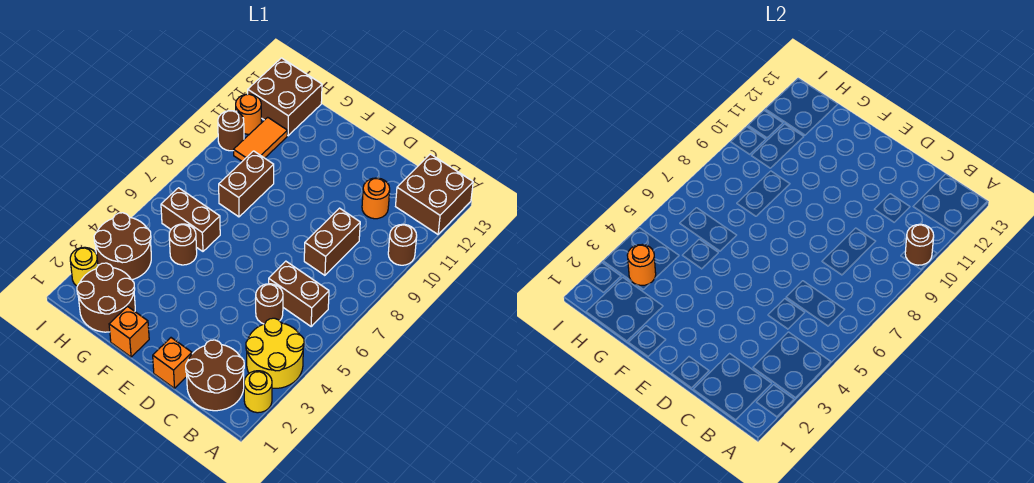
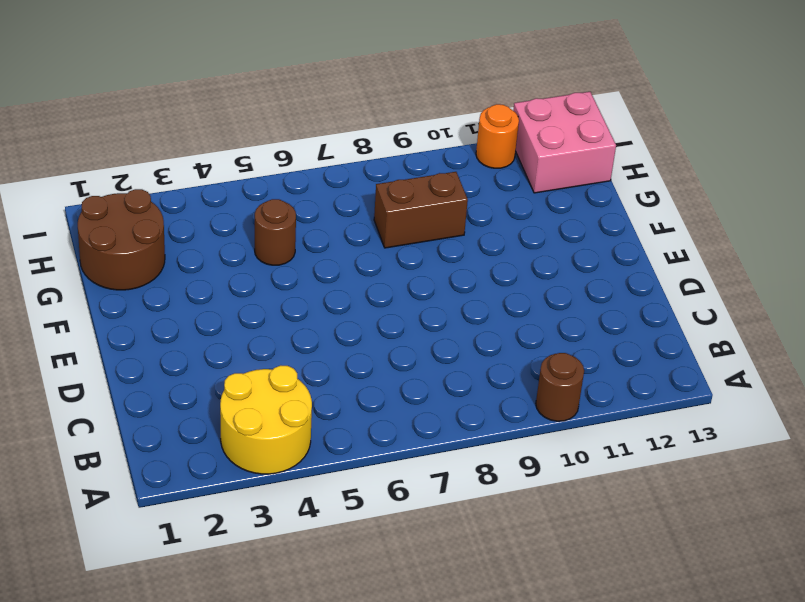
pink 2x2 brick [513,92,616,193] -> brown 2x2 brick [248,58,322,136]
none -> yellow 1x1 round brick [244,371,272,413]
none -> brown 2x2 brick [396,154,473,234]
none -> brown 2x2 round brick [186,340,244,411]

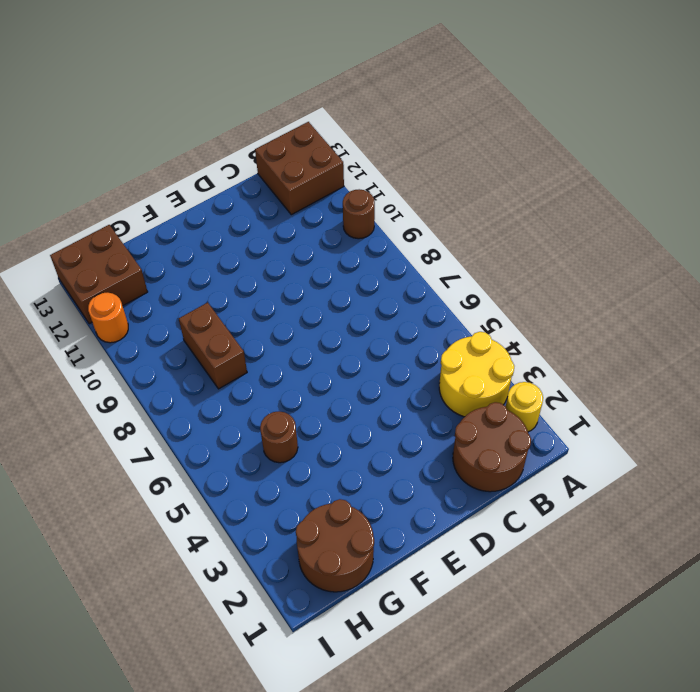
none -> brown 1x2 brick [269,261,329,326]
none -> brown 1x1 round brick [256,284,283,324]
none -> brown 1x2 brick [304,208,360,275]

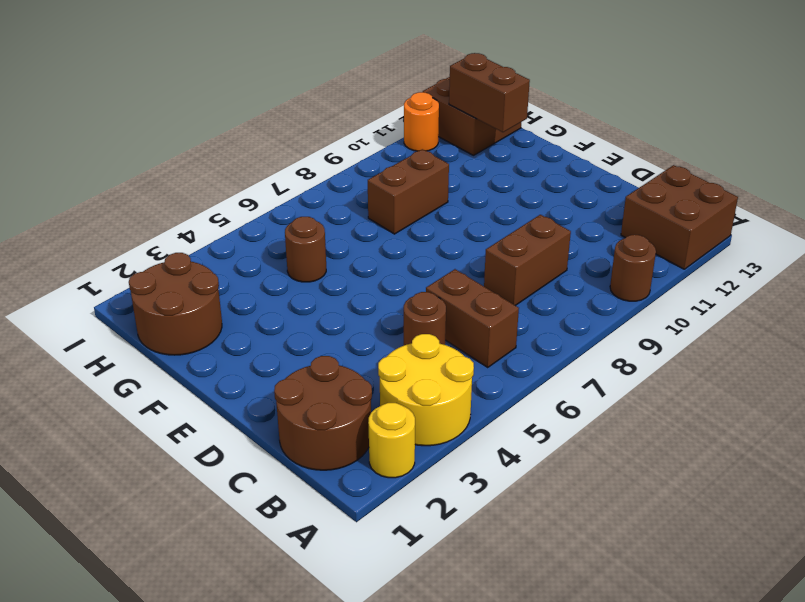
brown 1x2 brick [449,53,530,132] -> brown 1x2 brick moved to [161,188,220,251]
none -> orange 1x1 round brick [362,178,390,219]
none -> orange 1x1 brick [153,338,192,388]
none -> orange 1x1 brick [109,307,149,357]

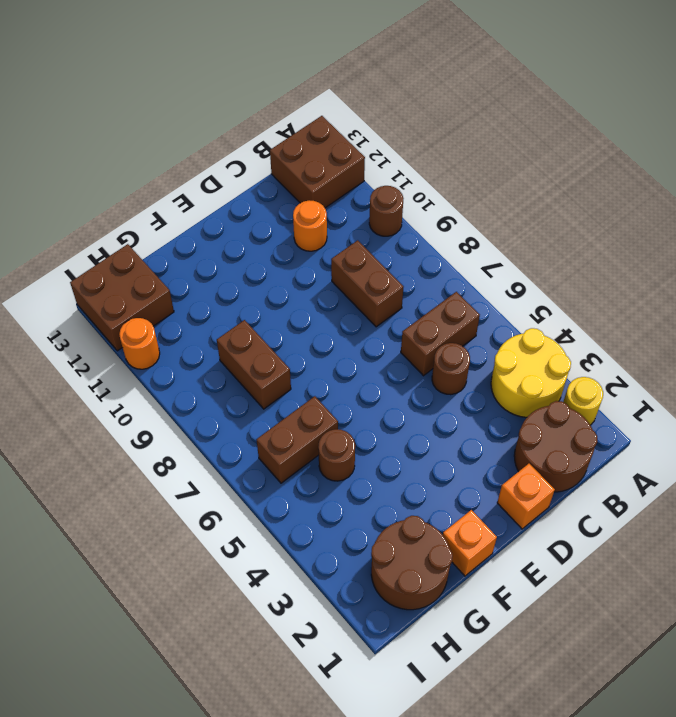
none -> brown 2x2 round brick [94,213,151,280]
none -> orange 1x2 tile [234,117,287,161]
none -> yellow 1x1 round brick [70,247,98,286]

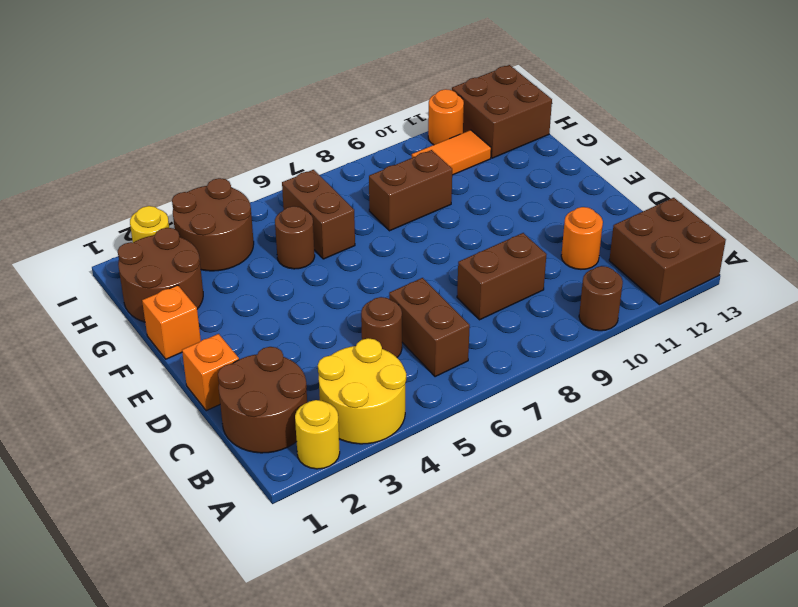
none -> brown 1x1 round brick [218,111,244,151]
none -> brown 1x1 round brick [905,224,934,265]
none -> orange 1x1 round brick [627,245,656,285]

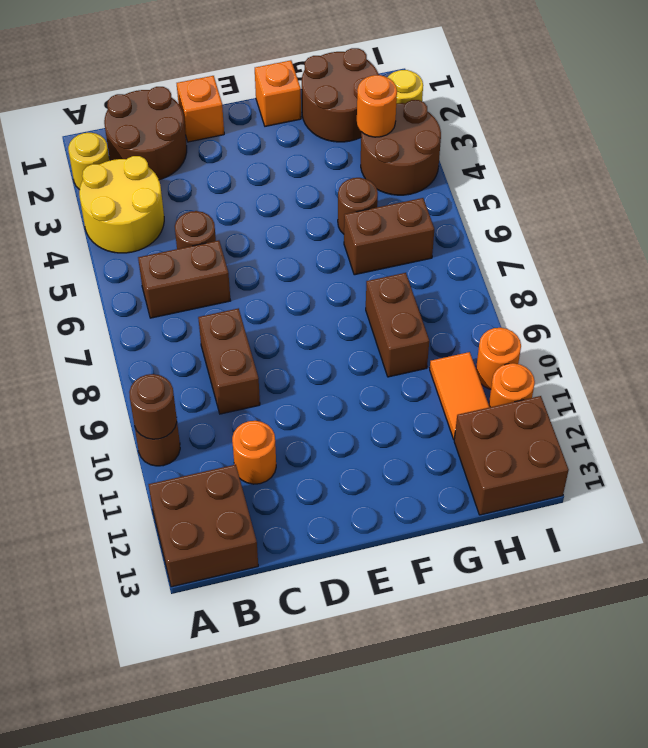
orange 1x1 round brick [476,328,521,389] -> brown 1x1 round brick [218,111,244,151]

